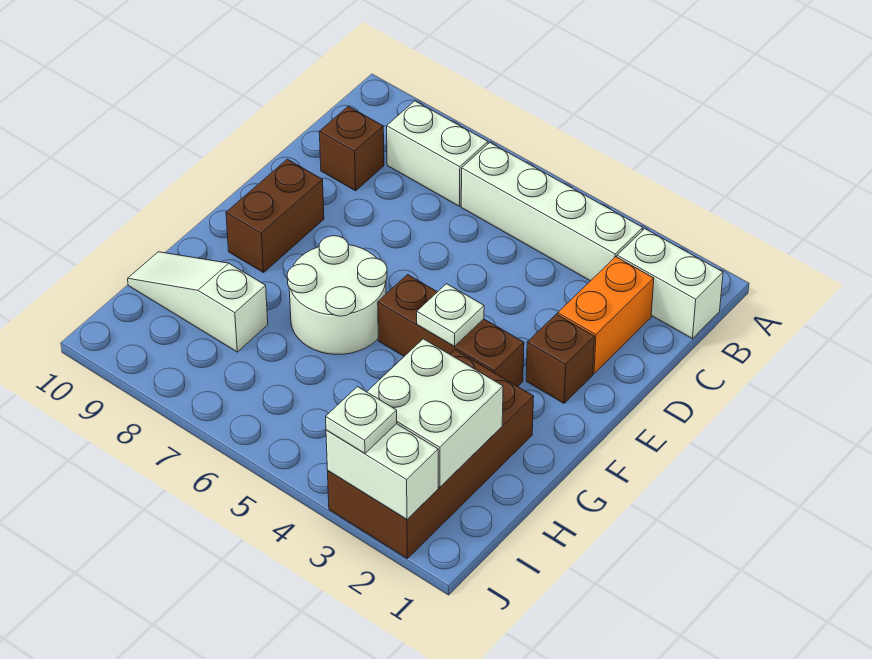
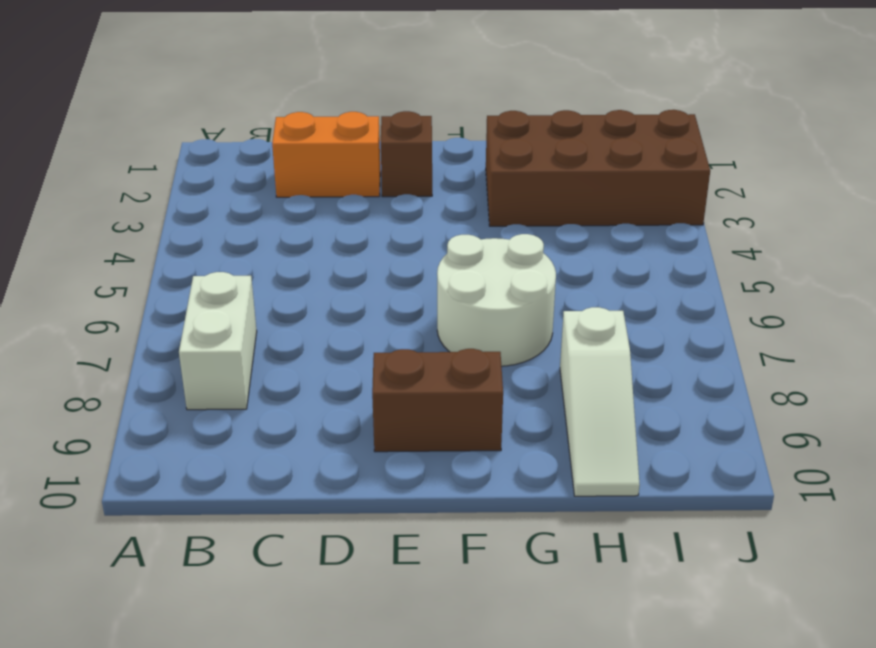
none -> white 1x2 brick [617,229,723,339]
none -> white 1x4 brick [461,143,643,281]
none -> brown 1x1 brick [319,106,384,191]

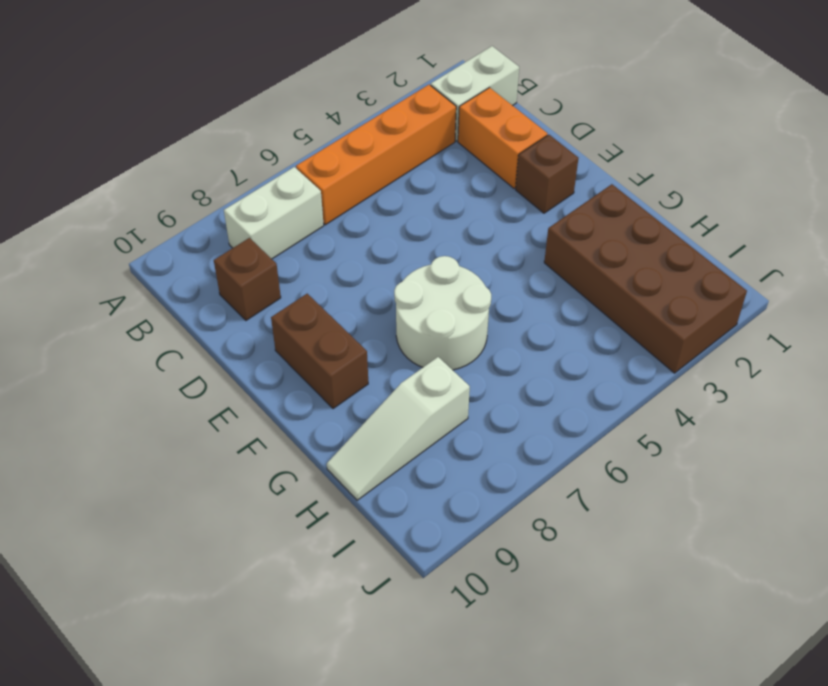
orange 1x4 brick [296,85,456,225] -> white 1x4 brick [461,143,643,281]
none -> brown 1x3 brick [378,275,524,386]
none -> white 1x1 plate [417,284,484,346]
none -> white 2x2 brick [367,339,503,487]

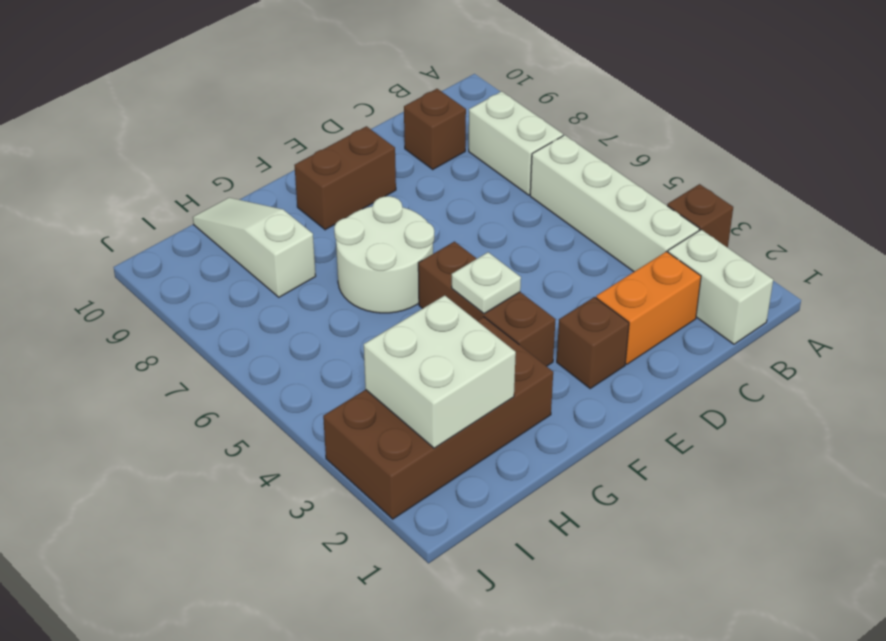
brown 1x1 brick [667,184,733,248] -> none
none -> white 1x2 brick [326,424,438,519]
none -> white 1x1 plate [326,387,397,454]

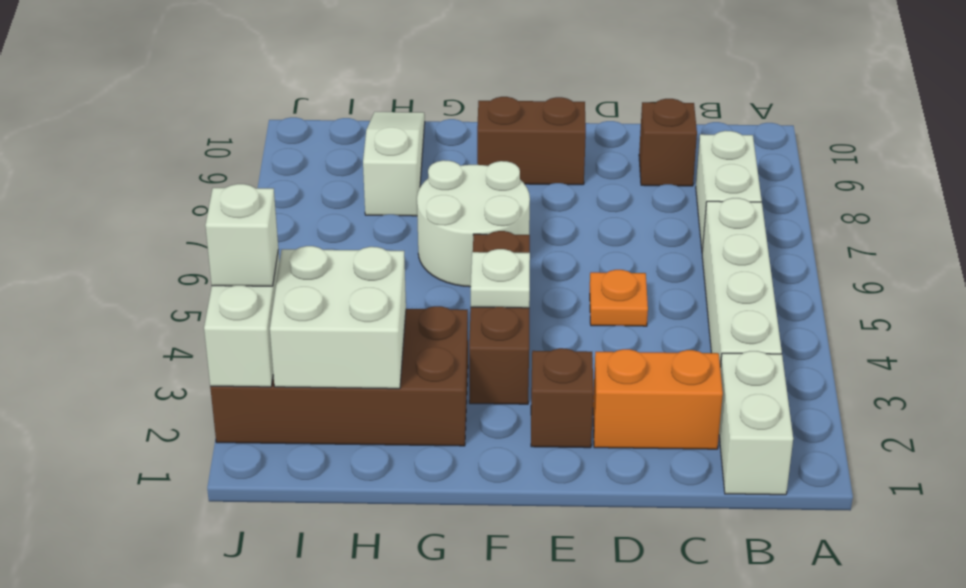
orange 1x1 plate [590,270,648,326] -> none
white 1x1 brick [205,184,278,286] -> white 1x1 plate [326,387,397,454]

